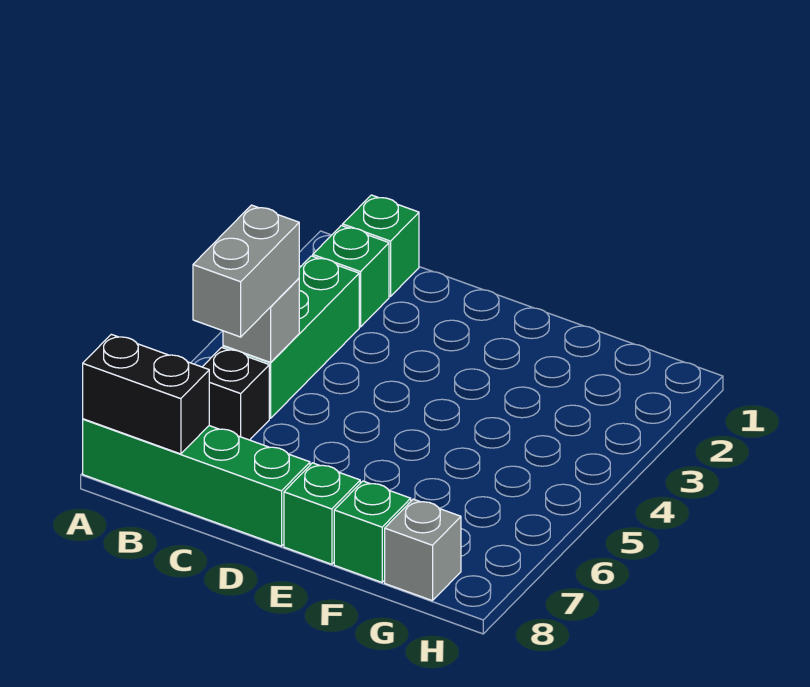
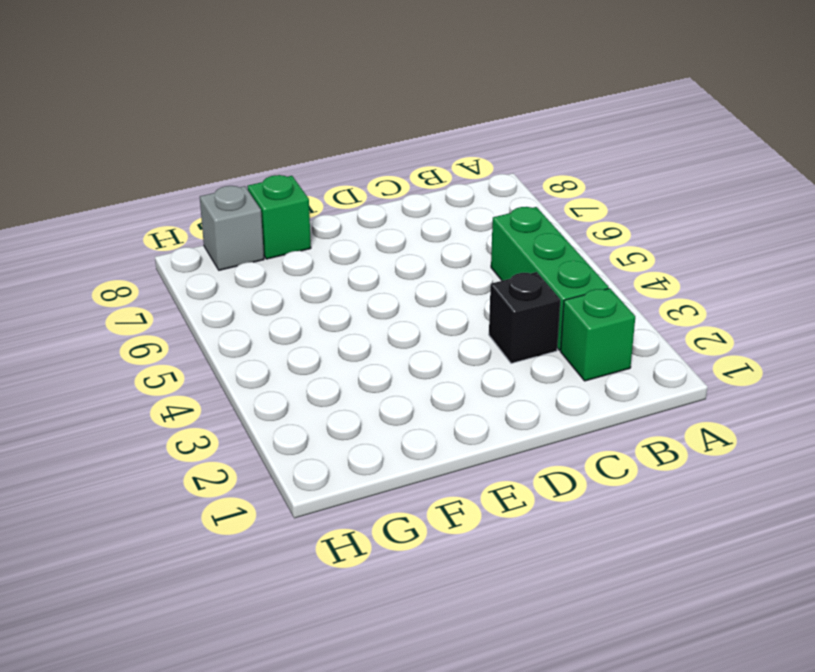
black 1x1 brick [489,272,560,363] -> black 1x1 brick moved to [203,348,269,440]
none -> green 1x4 brick [83,419,310,546]
none -> green 1x1 brick [343,195,419,296]

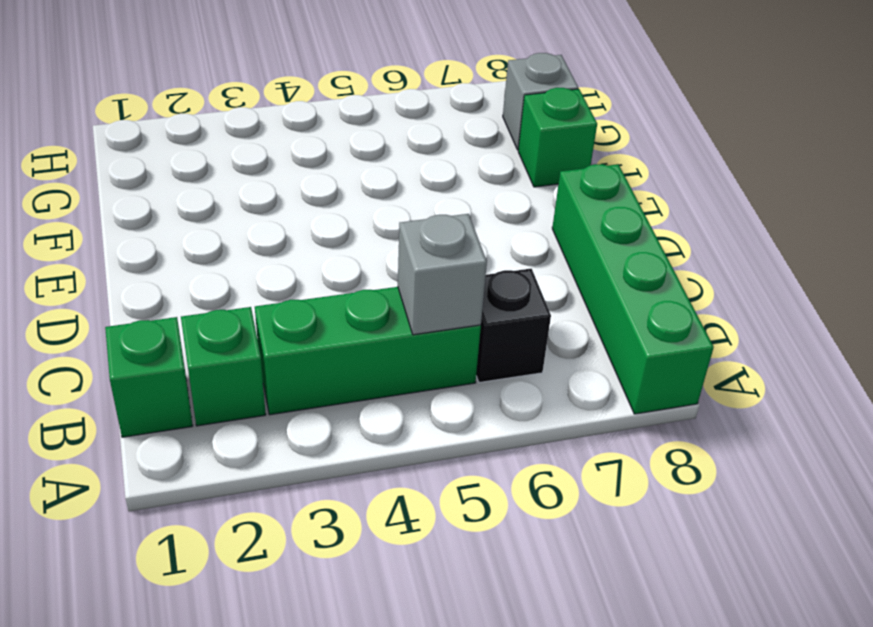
none -> green 1x1 brick [284,463,360,564]
none -> black 1x2 brick [83,334,209,454]

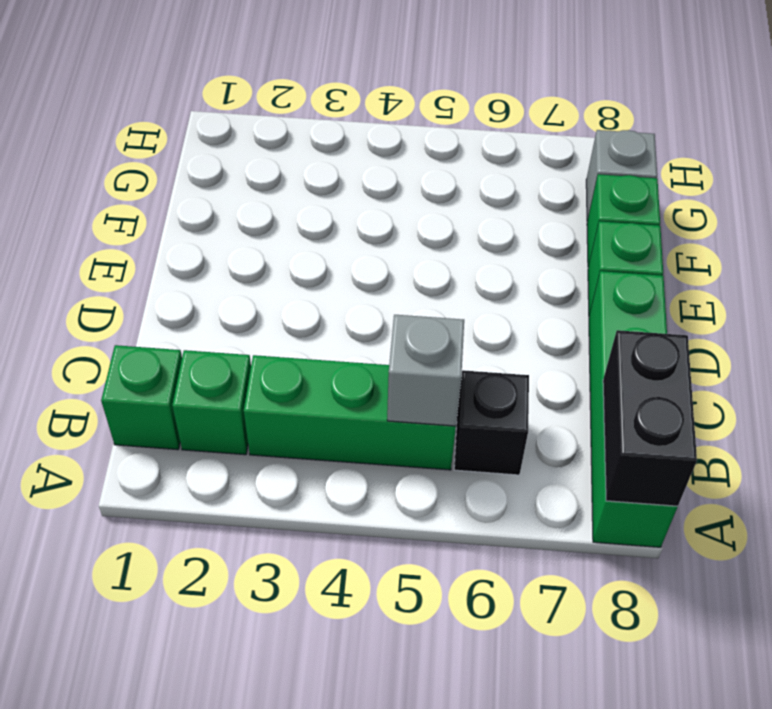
none -> grey 1x2 brick [193,205,299,337]

